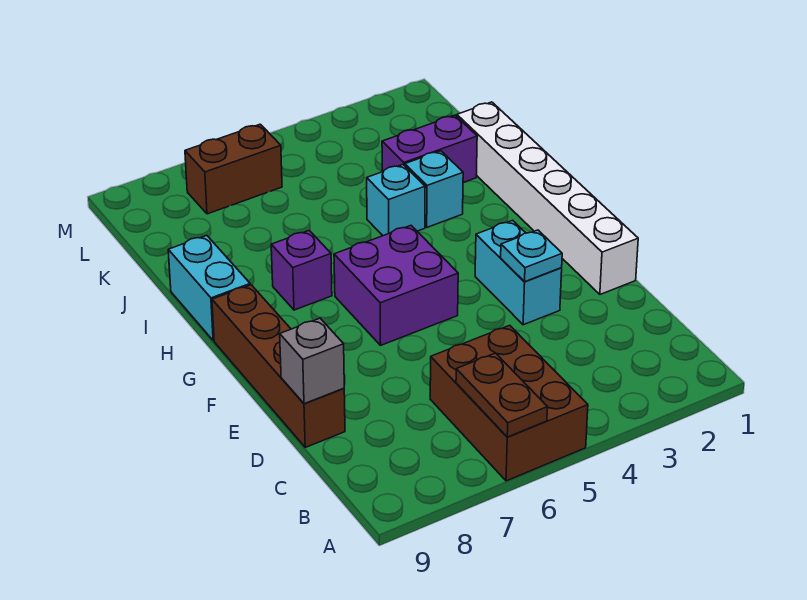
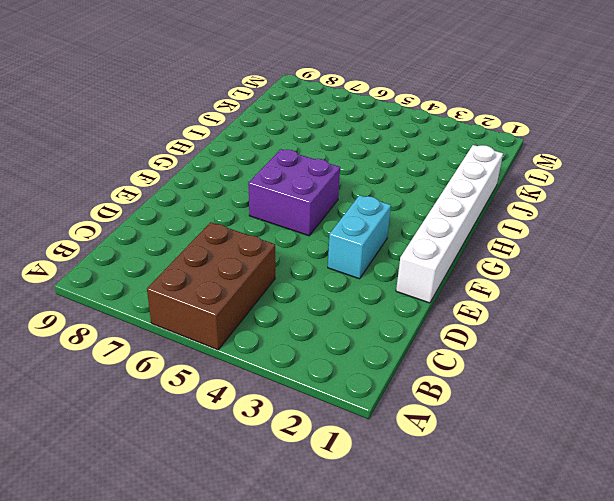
none -> brown 1x4 brick [212,285,345,447]
none -> purple 1x1 brick [271,231,332,310]
none -> cyan 1x2 brick [168,235,250,341]

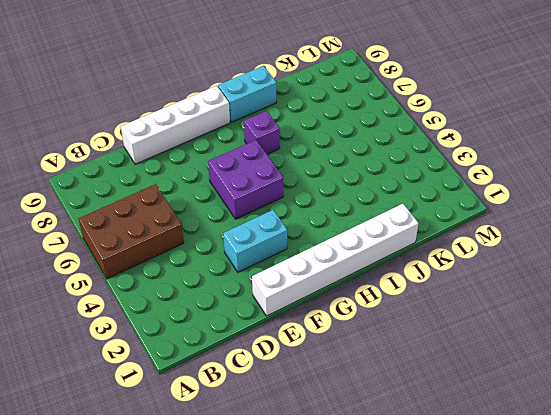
white 1x4 brick [121,86,230,164] -> brown 1x4 brick [212,285,345,447]
none -> cyan 1x1 brick [405,151,463,227]
none -> cyan 1x1 brick [367,165,425,236]
none -> purple 1x2 brick [382,115,477,183]

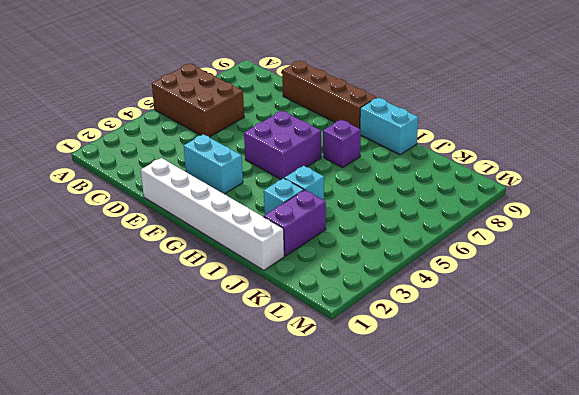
none -> brown 1x2 brick [185,124,282,214]
none -> brown 1x2 plate [456,353,547,437]
none -> grey 1x1 brick [280,318,344,404]

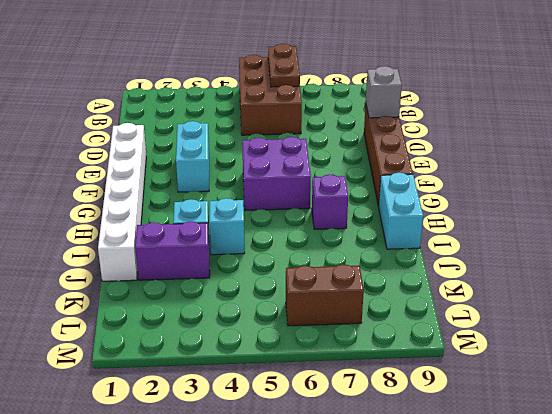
none -> cyan 1x1 plate [501,230,562,281]

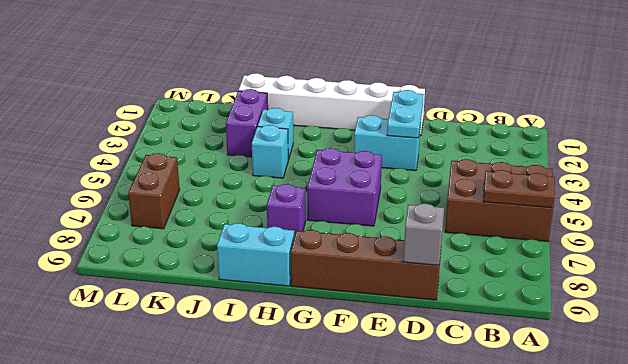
cyan 1x2 plate [387,90,424,138] -> cyan 1x1 plate [501,230,562,281]

